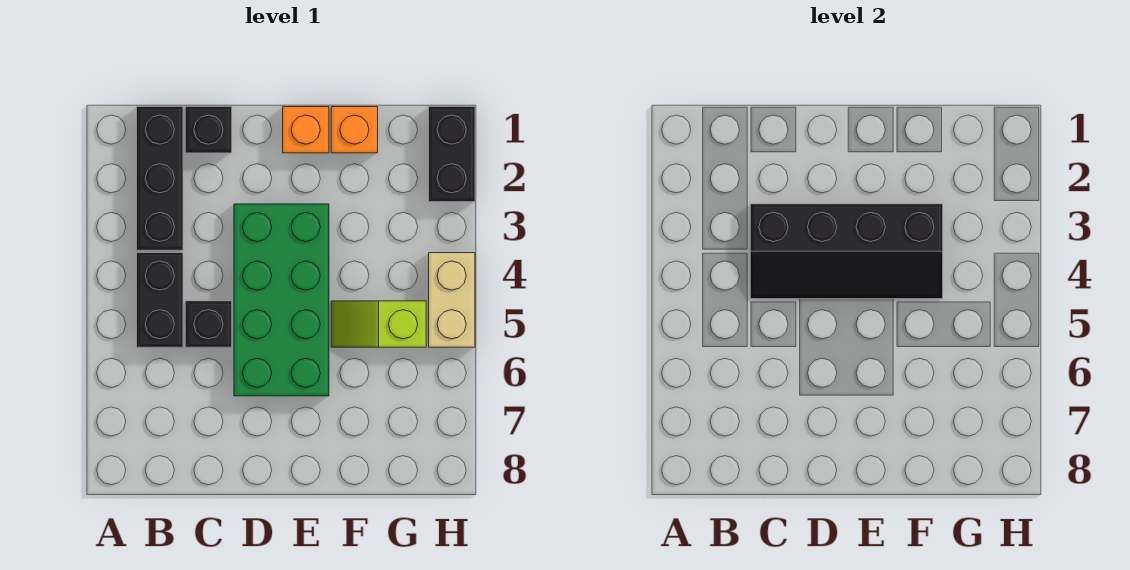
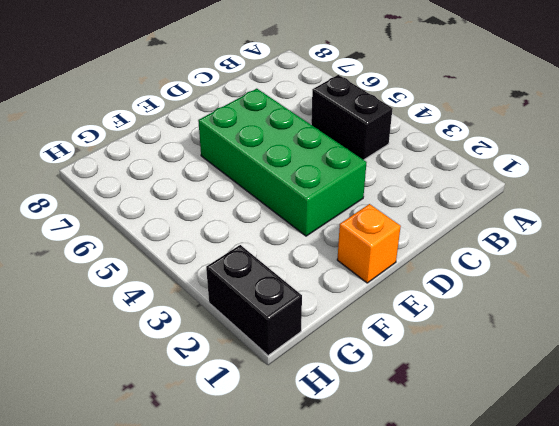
none -> black 1x3 brick [137,107,183,250]
none -> black 1x1 brick [185,107,232,153]

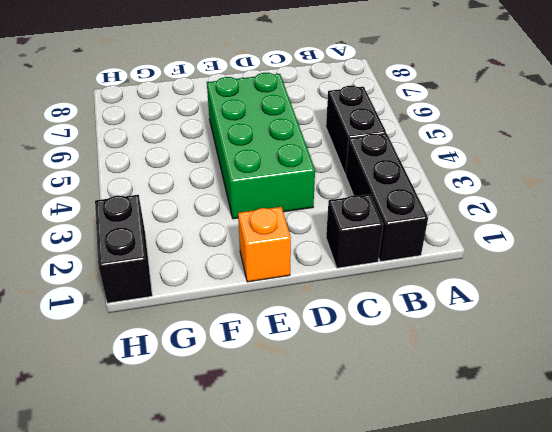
none -> black 1x1 brick [185,301,232,347]
none -> orange 1x1 brick [331,107,378,153]

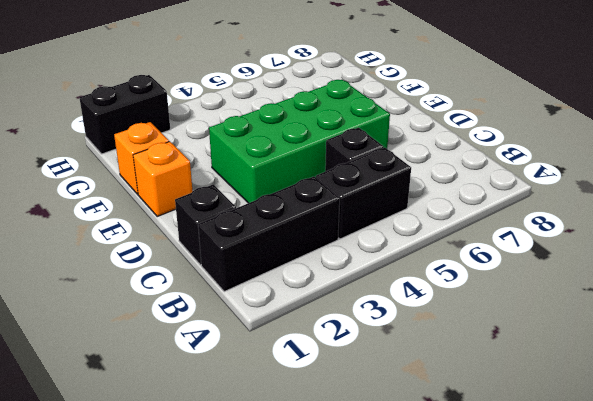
none -> lime 1x2 slope [331,301,426,347]
none -> tan 1x2 brick [429,253,475,347]

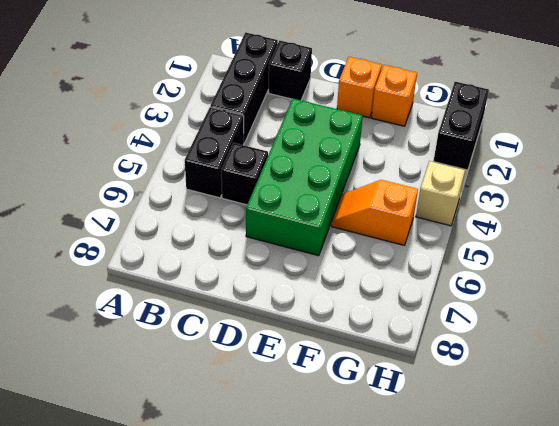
orange 1x2 slope [332,180,418,245] -> lime 1x2 slope [331,301,426,347]
tan 1x1 brick [416,161,465,226] -> tan 1x2 brick [429,253,475,347]
none -> black 2x4 slope [750,204,943,299]

